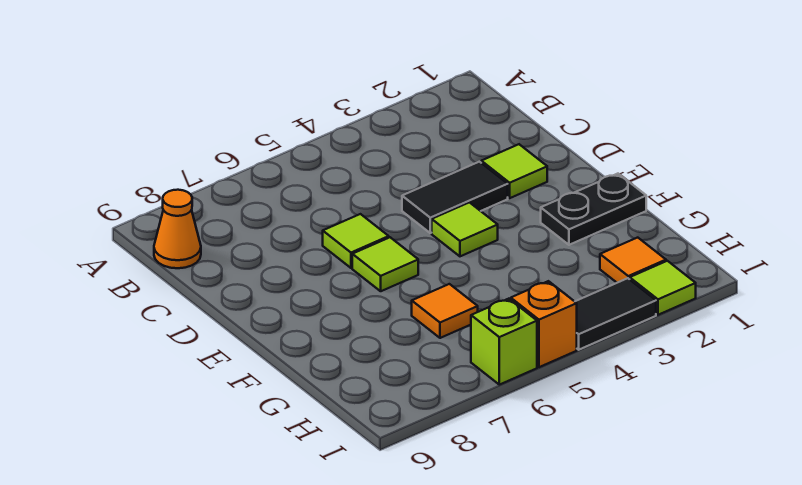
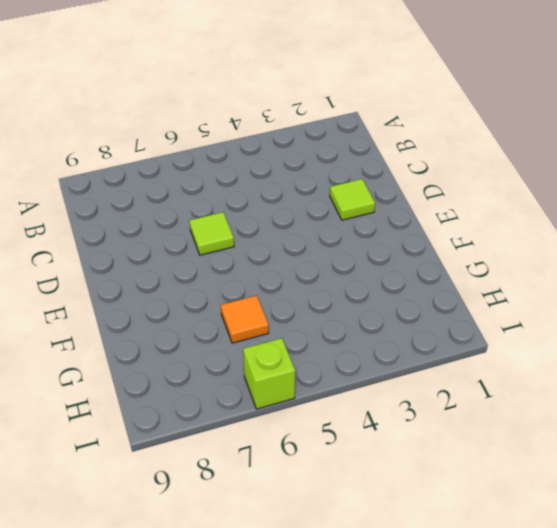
none -> orange 1x1 cone [154,190,201,268]
none -> black 1x2 tile [402,162,508,233]
none -> lime 1x1 tile [432,202,498,256]

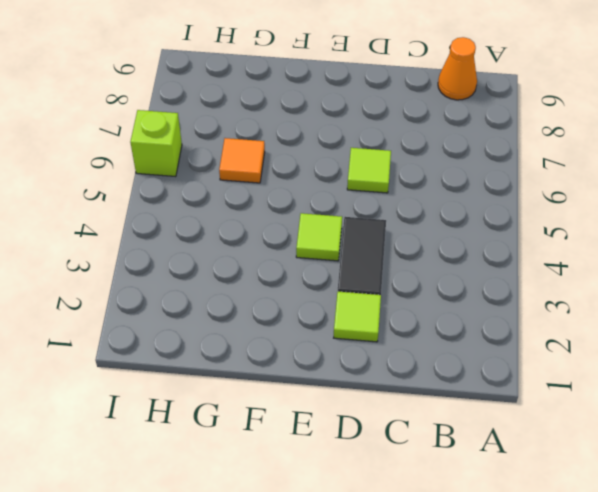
none -> lime 1x1 tile [352,237,418,291]
none -> black 1x2 plate [541,174,646,245]
none -> orange 1x1 tile [600,238,666,283]

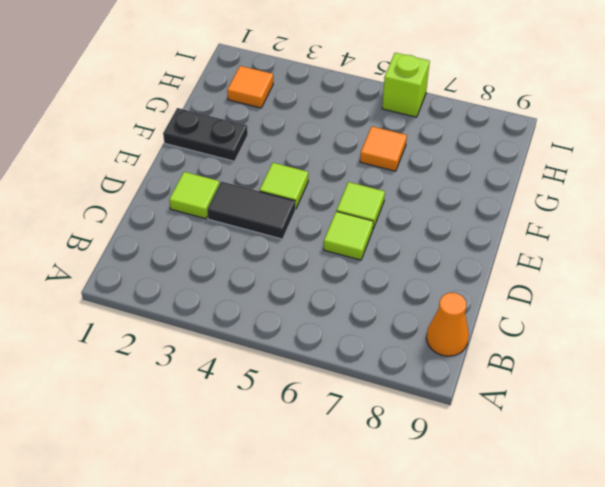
none -> lime 1x1 tile [630,261,696,315]
none -> black 1x2 tile [575,278,656,350]
none -> orange 1x1 brick [511,281,577,367]

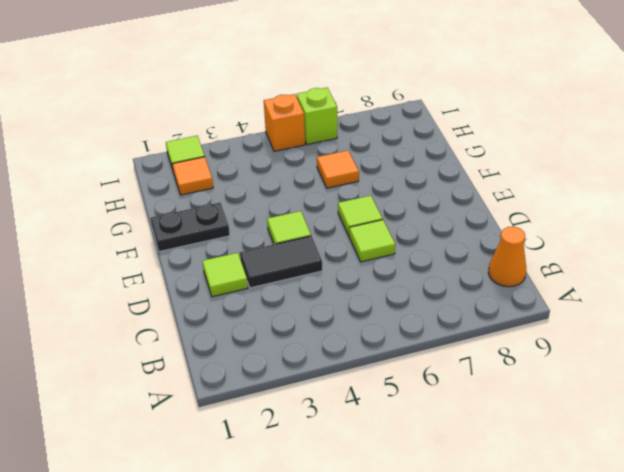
none -> black 1x2 tile [575,278,656,350]

